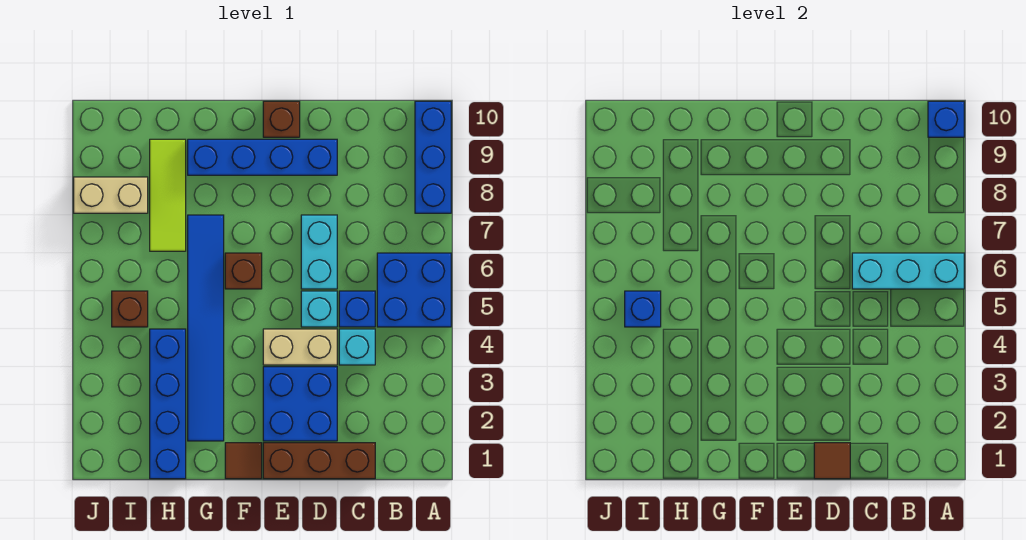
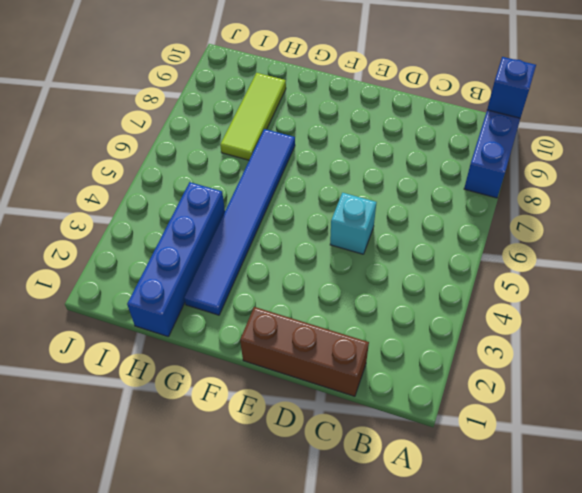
none -> blue 2x2 brick [377,253,451,327]
none -> cyan 1x1 brick [339,329,375,365]
none -> blue 1x1 brick [339,291,375,327]

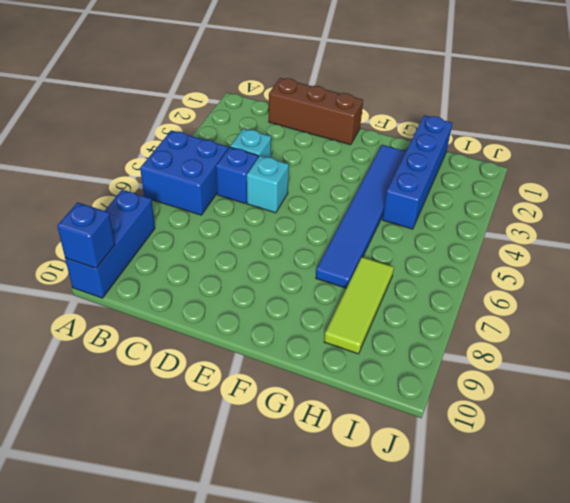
none -> blue 2x2 brick [263,367,337,441]
none -> tan 1x2 brick [263,329,337,365]
none -> cyan 1x2 brick [301,215,337,289]

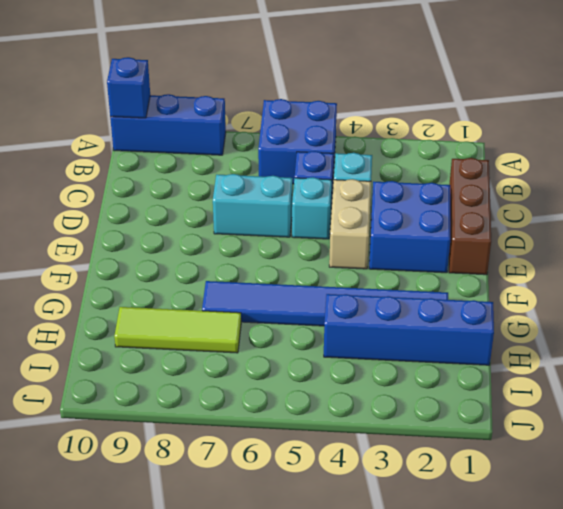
none -> blue 1x4 brick [188,139,337,175]
none -> brown 1x1 brick [263,101,300,137]
none -> brown 1x1 tile [225,443,262,479]

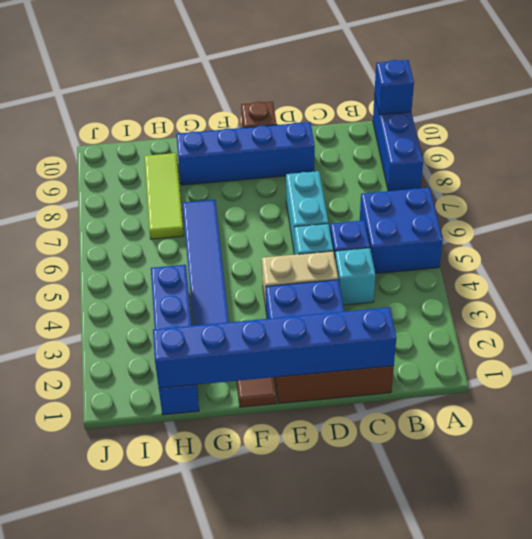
blue 1x6 brick [153,307,396,388] -> brown 1x1 tile [814,443,850,479]
none -> brown 1x1 brick [225,253,262,289]
none -> brown 1x1 brick [112,291,148,327]
none -> tan 1x2 brick [74,177,148,213]

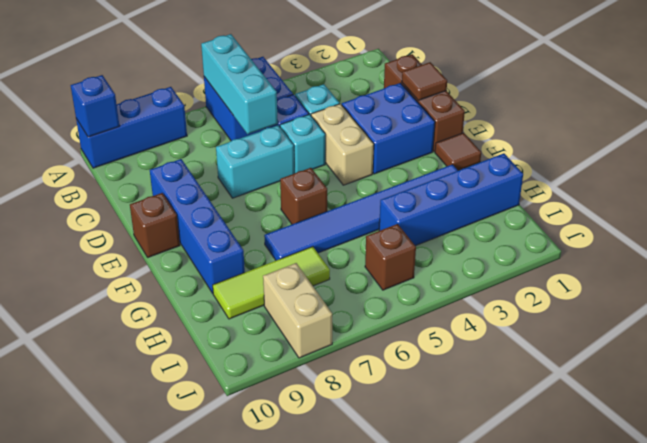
none -> blue 1x1 brick [625,291,661,327]

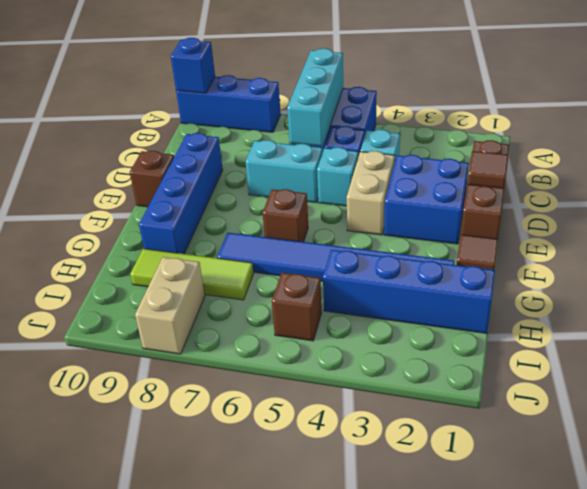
none -> blue 1x1 brick [625,291,661,327]

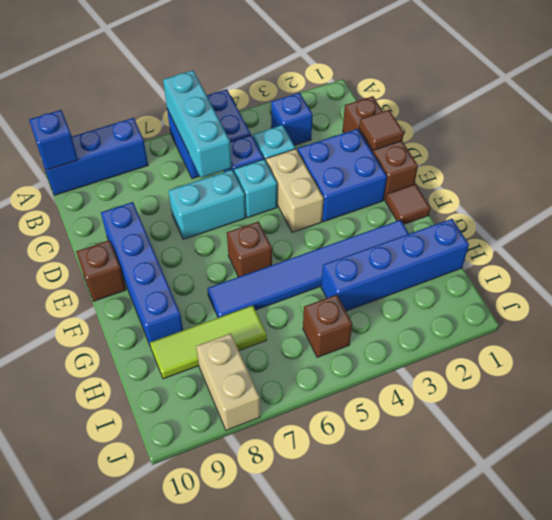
blue 1x1 brick [271,93,313,145] -> blue 1x1 brick moved to [625,291,661,327]

